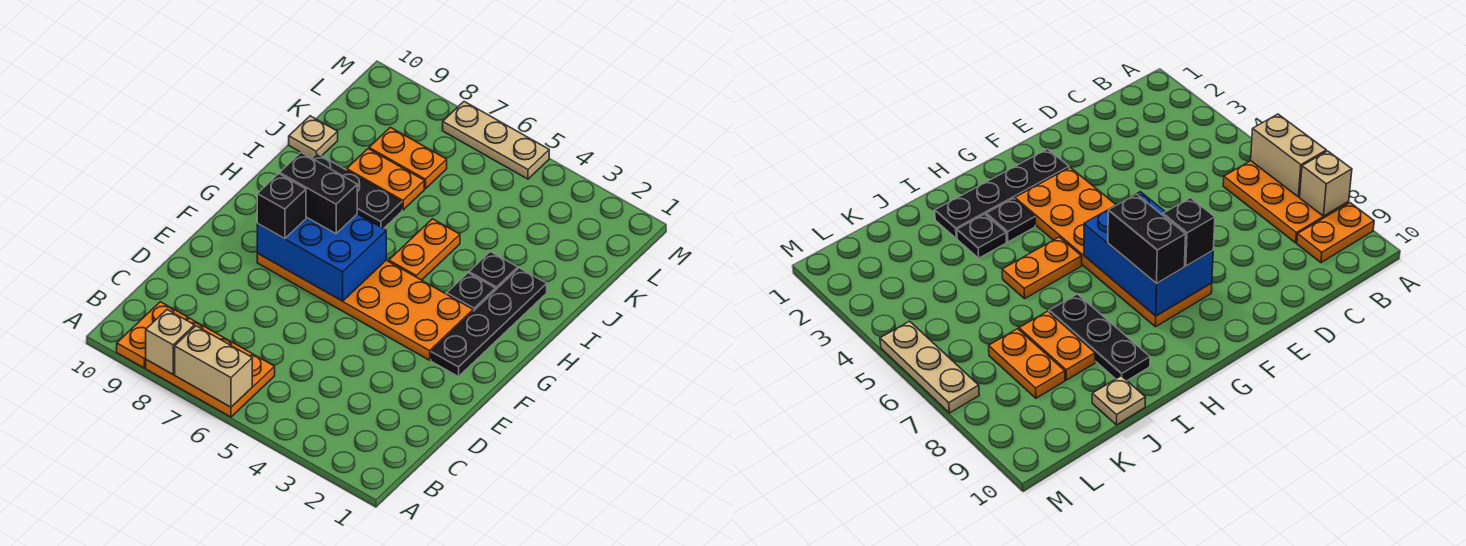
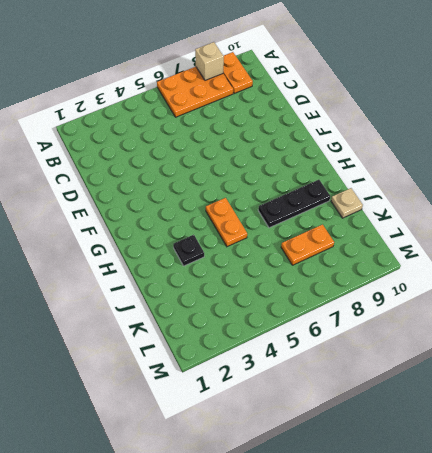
none -> black 1x4 plate [431,268,547,377]
none -> orange 2x6 plate [257,254,473,360]
none -> black 1x1 plate [447,273,496,311]

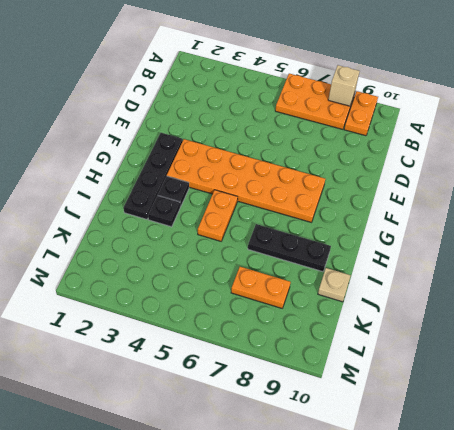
none -> orange 1x2 plate [347,149,424,210]
none -> tan 1x3 plate [443,102,549,179]
none -> tan 1x2 brick [175,326,252,407]

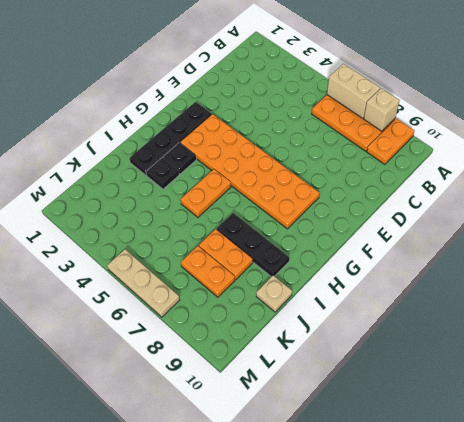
none -> blue 2x3 brick [257,214,386,301]
none -> black 1x1 brick [257,174,306,239]
none -> black 1x2 brick [280,153,357,234]

